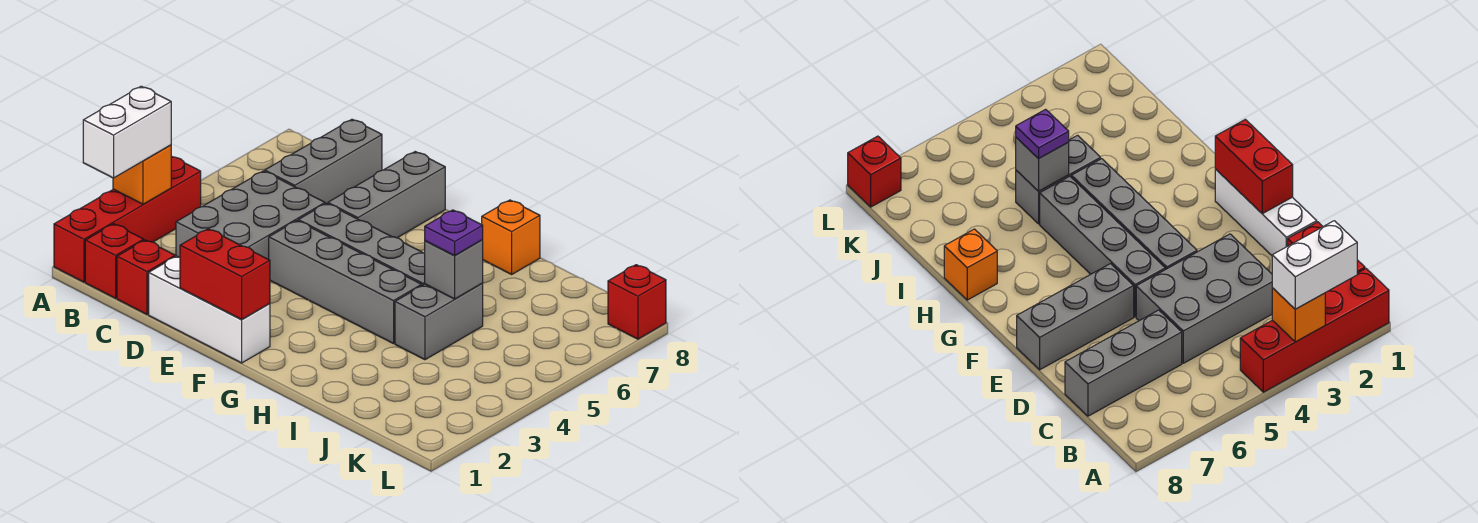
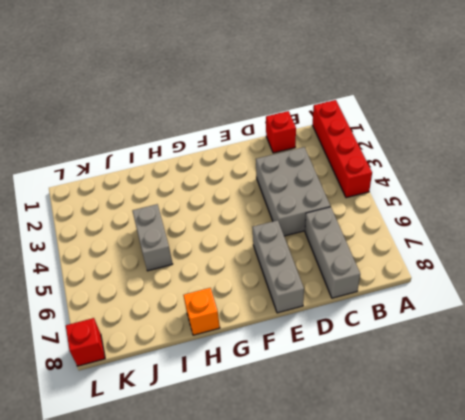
none -> red 1x1 brick [85,224,144,298]
none -> white 1x3 brick [149,256,270,363]
none -> grey 1x4 brick [269,221,422,344]

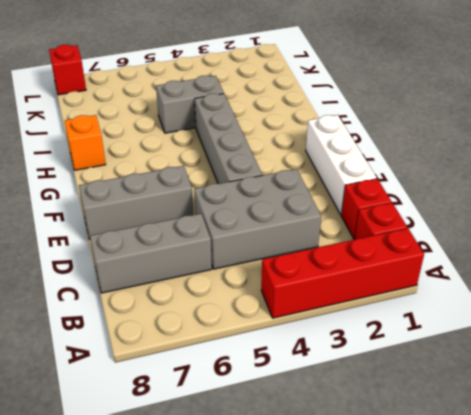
none -> grey 1x4 brick [298,203,425,285]
none -> orange 1x1 brick [113,145,171,204]
none -> red 1x2 brick [180,229,270,319]

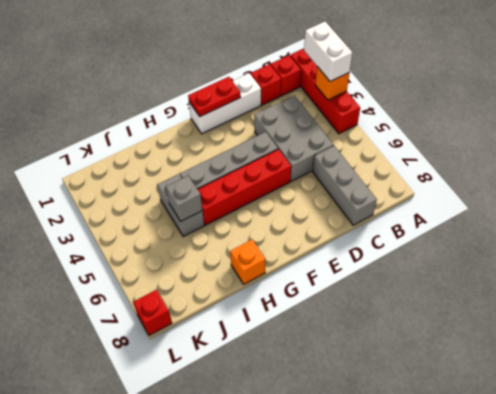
red 1x2 plate [188,77,241,116] -> red 1x2 brick [180,229,270,319]
red 1x4 brick [197,149,291,225] -> grey 1x4 brick [298,203,425,285]
none -> grey 1x3 brick [328,152,445,238]
none -> purple 1x1 plate [425,210,483,256]

